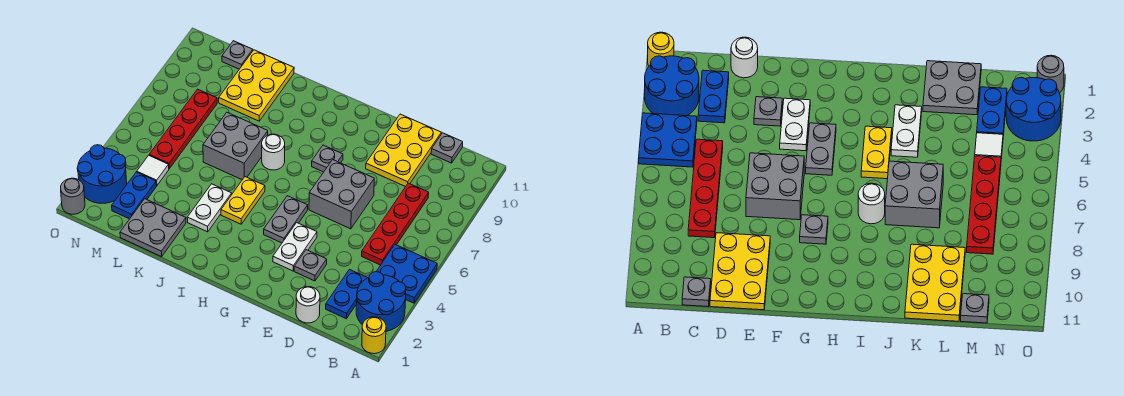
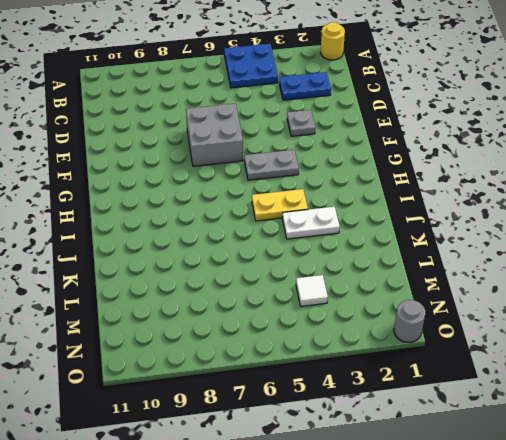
none -> blue 2x2 round brick [356,272,406,331]
none -> red 1x4 plate [362,183,429,265]
none -> grey 1x1 plate [431,133,463,163]

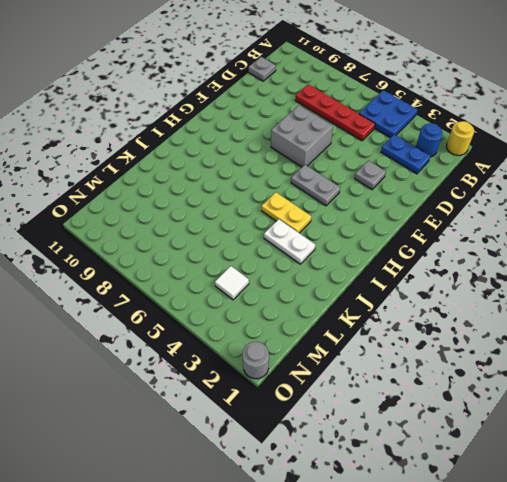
blue 1x1 round brick [416,123,443,157] -> blue 2x2 round brick [356,272,406,331]
none -> white 1x1 round brick [296,287,320,323]
none -> yellow 2x3 plate [366,114,441,187]
none -> white 1x2 plate [273,223,317,271]

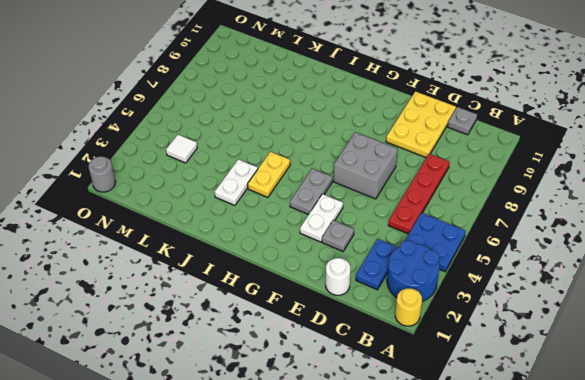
none -> grey 1x1 plate [312,145,343,172]
none -> white 1x1 round brick [262,134,285,170]
none -> grey 2x2 brick [203,113,268,180]

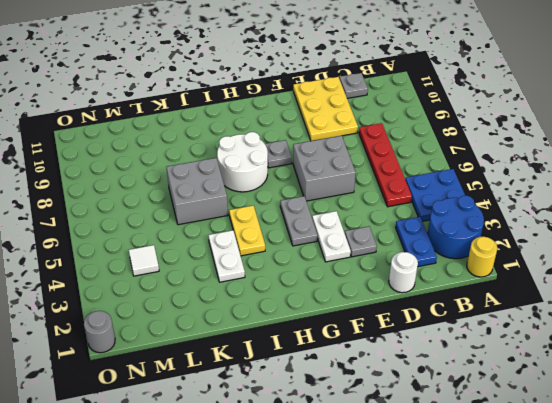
white 2x2 round brick [217,132,268,192] -> white 1x1 round brick [262,134,285,170]
none -> grey 2x2 plate [120,199,186,257]
none -> yellow 2x3 plate [219,50,294,121]
none -> blue 1x2 plate [112,172,156,219]

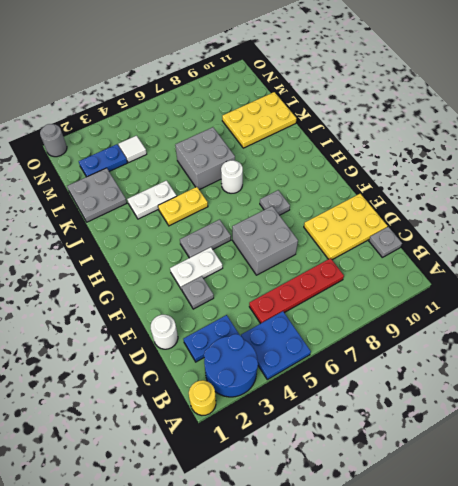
none -> red 1x4 plate [149,89,217,169]
none -> grey 1x1 plate [222,41,253,69]
none -> blue 2x2 round brick [77,145,127,203]

